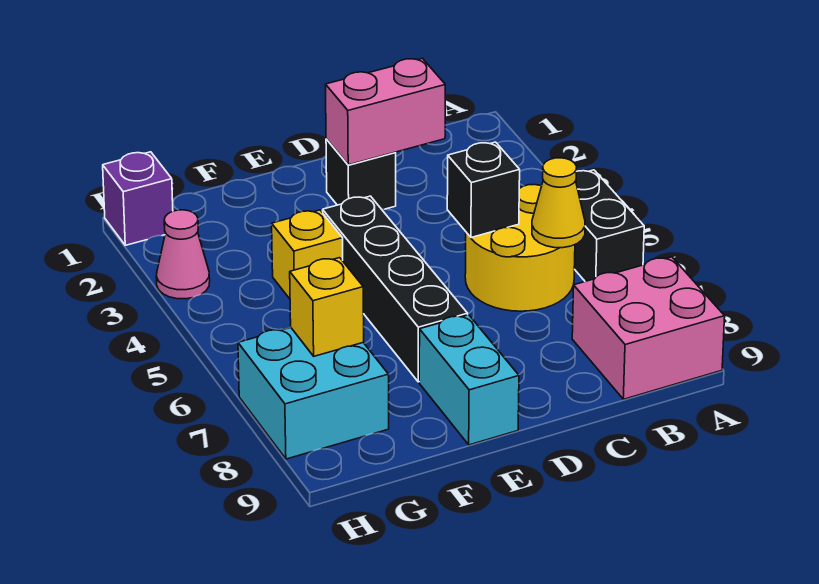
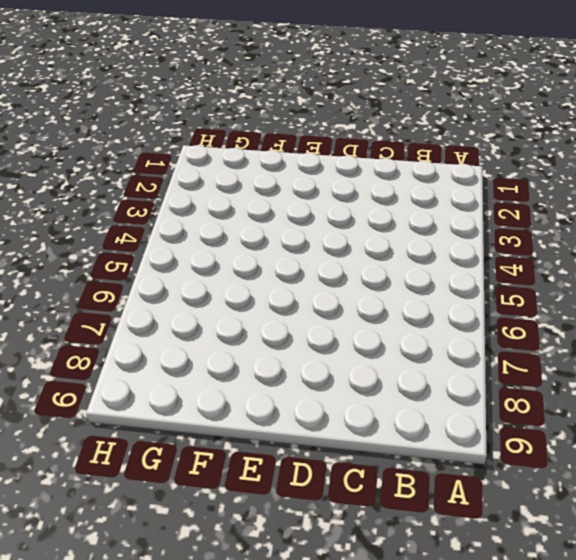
none -> black 1x2 brick [574,170,644,281]
none -> pink 2x2 brick [572,257,725,399]
none -> yellow 2x2 round brick [465,185,575,311]

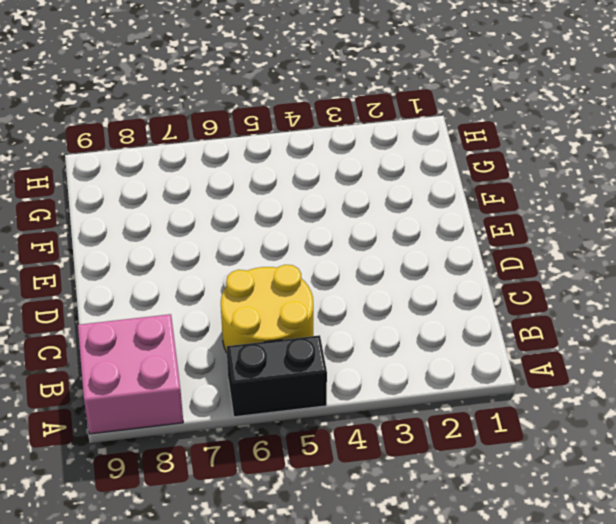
none -> black 1x1 brick [326,139,396,209]
none -> black 1x4 brick [323,196,468,382]
none -> cyan 1x2 brick [419,315,519,445]

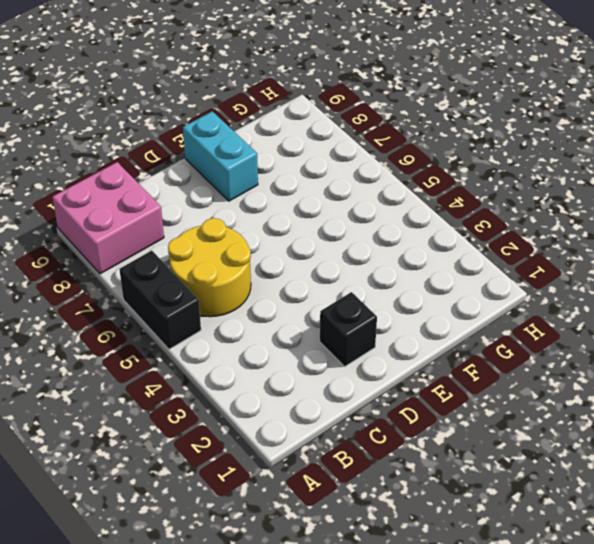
none -> black 1x4 brick [323,196,468,382]
none -> yellow 1x1 brick [272,210,343,299]
none -> cyan 2x2 brick [238,328,389,459]

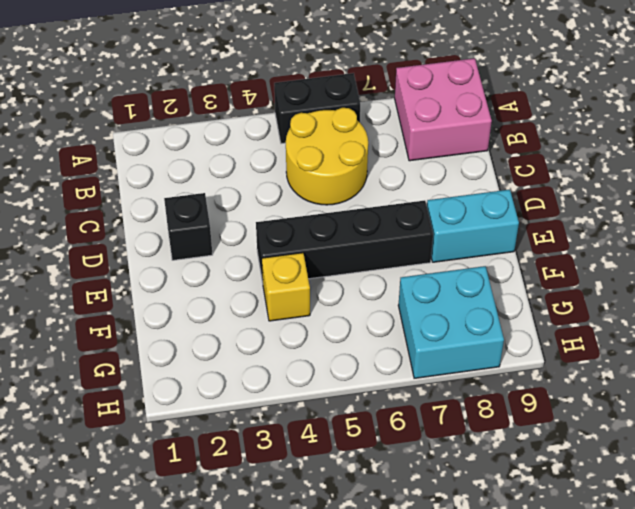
none -> purple 1x1 brick [103,152,173,245]
none -> pink 1x1 cone [156,210,210,299]
none -> yellow 1x1 cone [532,158,585,248]

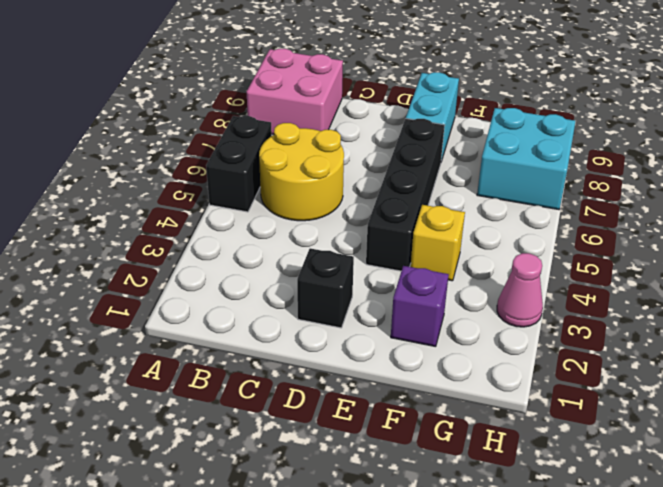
purple 1x1 brick [391,266,449,347] -> purple 1x1 brick moved to [103,152,173,245]
none -> yellow 1x1 cone [532,158,585,248]
none -> pink 1x2 brick [326,58,445,165]
none -> black 1x1 brick [447,142,520,238]

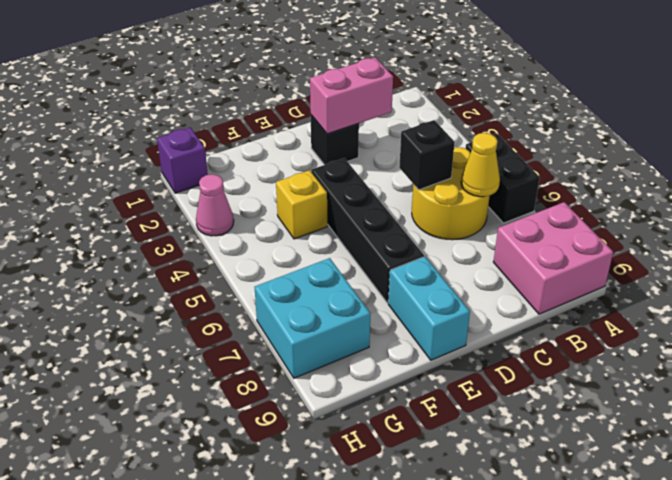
none -> yellow 1x1 brick [290,258,364,356]

